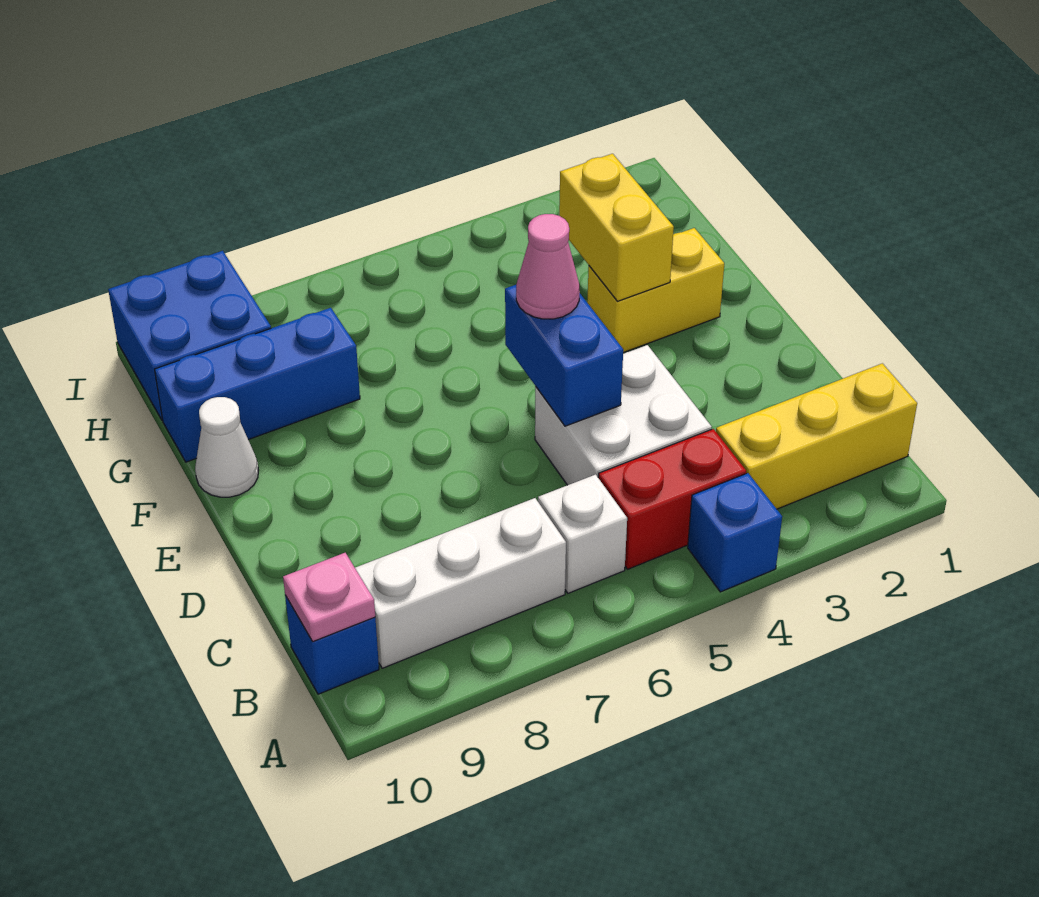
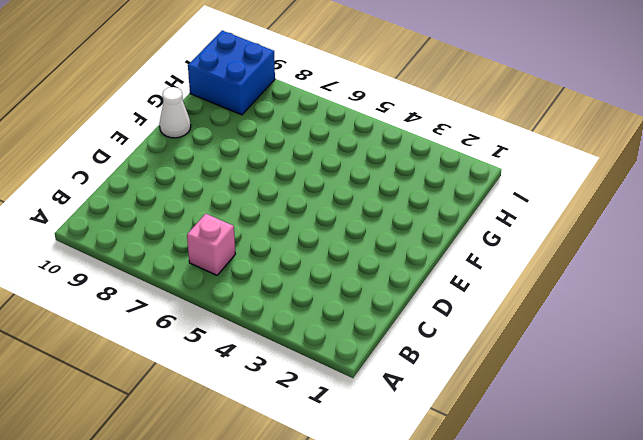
pink 1x1 brick [187,214,235,275] -> white 1x1 brick [538,474,627,593]
none -> blue 1x1 brick [688,473,782,592]
none -> yellow 1x3 brick [716,363,917,509]
none -> red 1x2 brick [598,429,746,569]

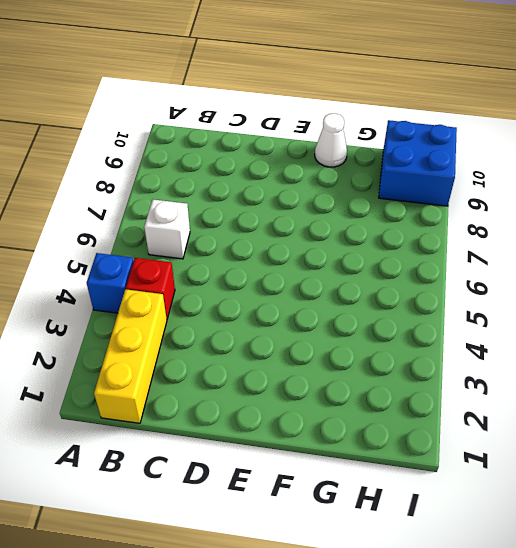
red 1x1 brick [126,258,175,319] -> red 1x2 brick [598,429,746,569]
none -> white 1x3 brick [355,498,566,668]
none -> blue 1x1 brick [285,595,379,694]
none -> white 2x2 brick [535,345,712,485]

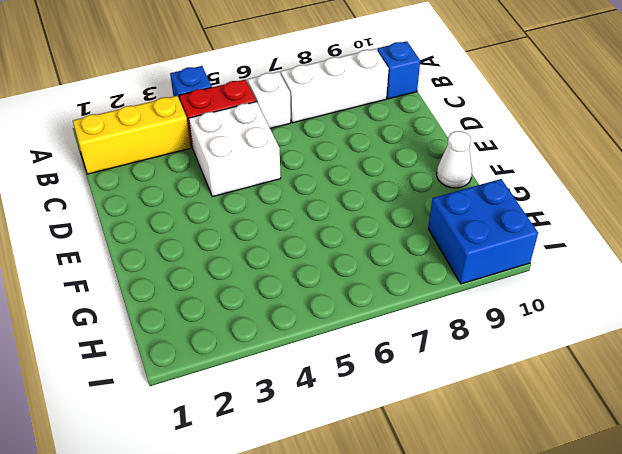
none -> yellow 1x2 brick [587,228,724,353]
none -> blue 1x3 brick [155,308,360,462]
none -> pink 1x1 plate [283,553,375,642]

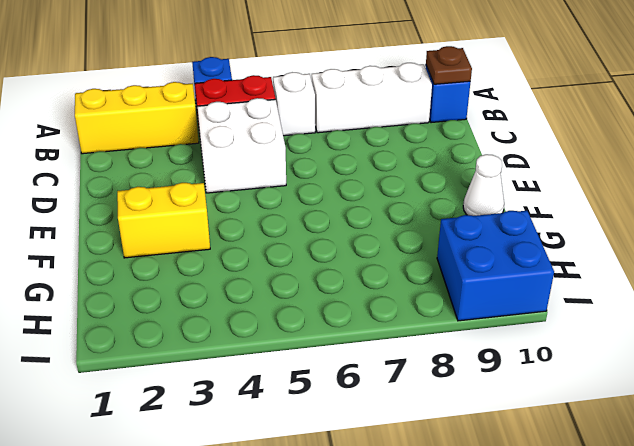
brown 1x1 plate [426,46,472,84] -> pink 1x1 plate [283,553,375,642]
none -> blue 1x3 brick [155,308,360,462]
none -> blue 1x2 brick [505,285,623,426]
none -> yellow 1x2 brick [559,154,674,301]

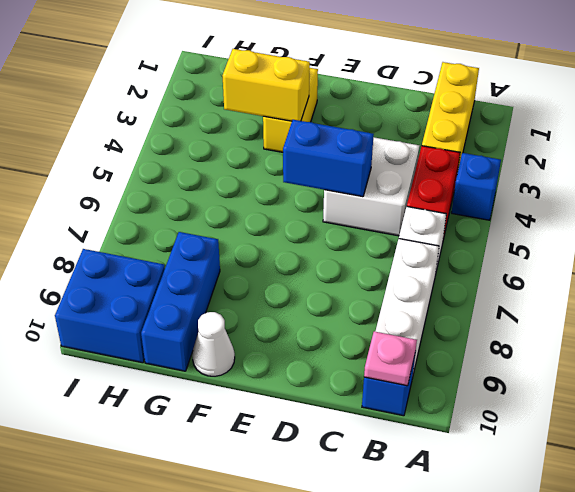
none -> pink 1x1 cone [516,214,580,319]

